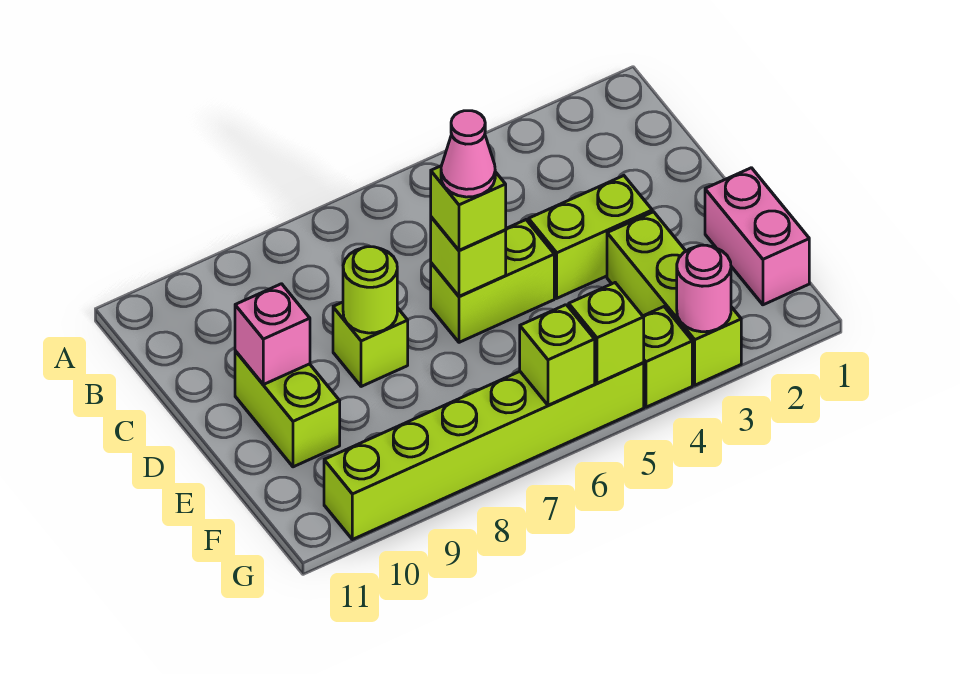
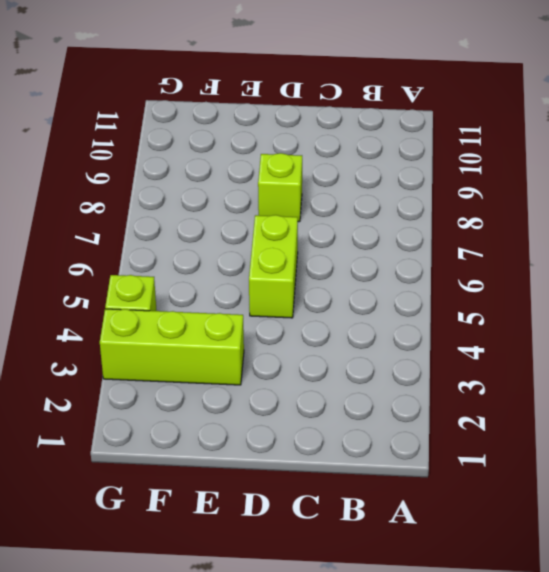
none -> lime 1x2 brick [529,176,652,298]
none -> lime 1x2 brick [235,351,340,467]
none -> pink 1x2 brick [705,168,809,305]

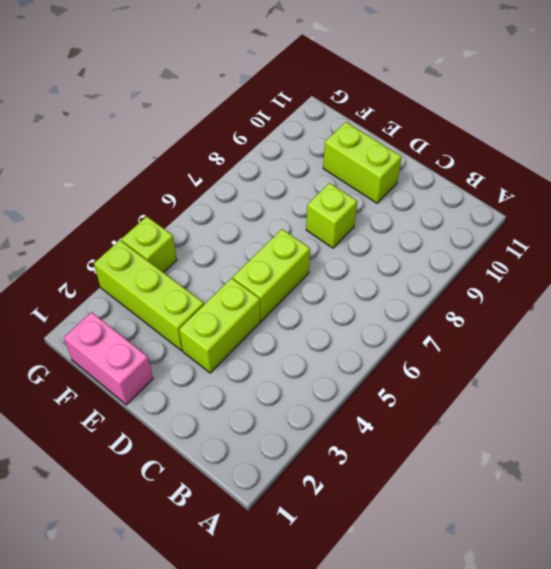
none -> lime 1x6 brick [324,363,644,539]
none -> lime 1x1 brick [431,217,506,297]
none -> lime 1x1 round brick [343,247,397,333]

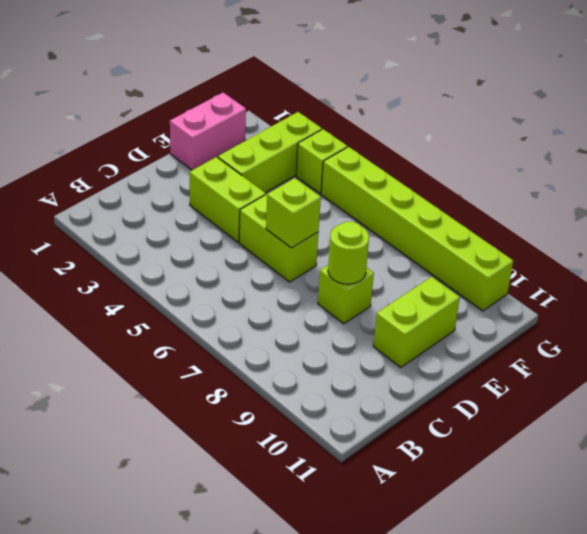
none -> pink 1x1 brick [235,284,310,385]
none -> pink 1x1 round brick [677,245,731,332]
none -> lime 1x1 brick [569,283,644,383]

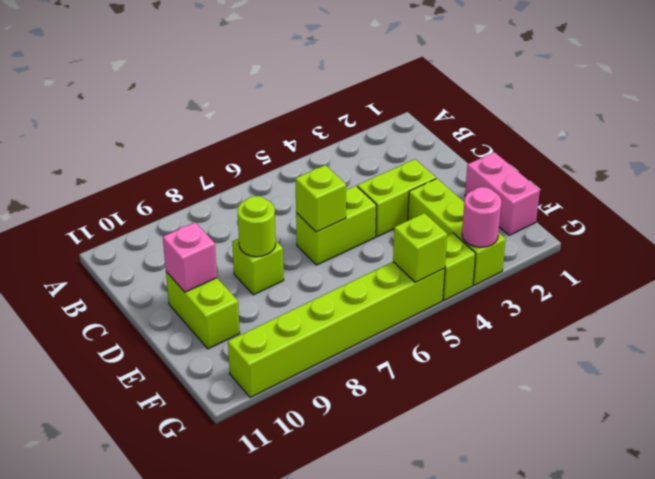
none -> lime 1x1 brick [520,305,595,405]
none -> lime 1x1 brick [431,166,506,251]
none -> pink 1x1 cone [441,111,495,197]

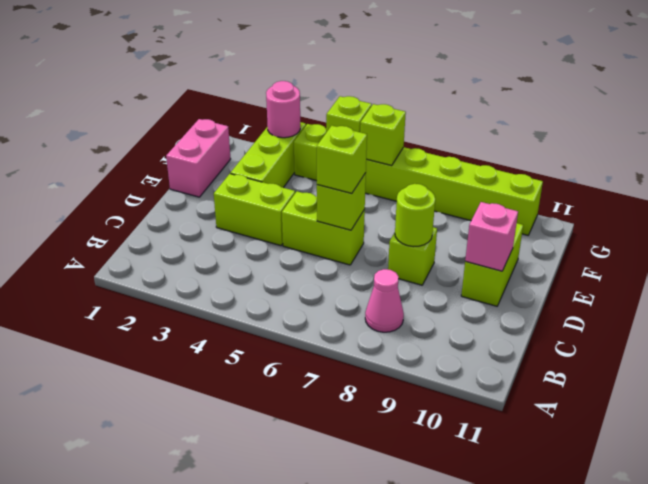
pink 1x1 cone [365,269,404,332] -> pink 1x1 cone moved to [441,111,495,197]

